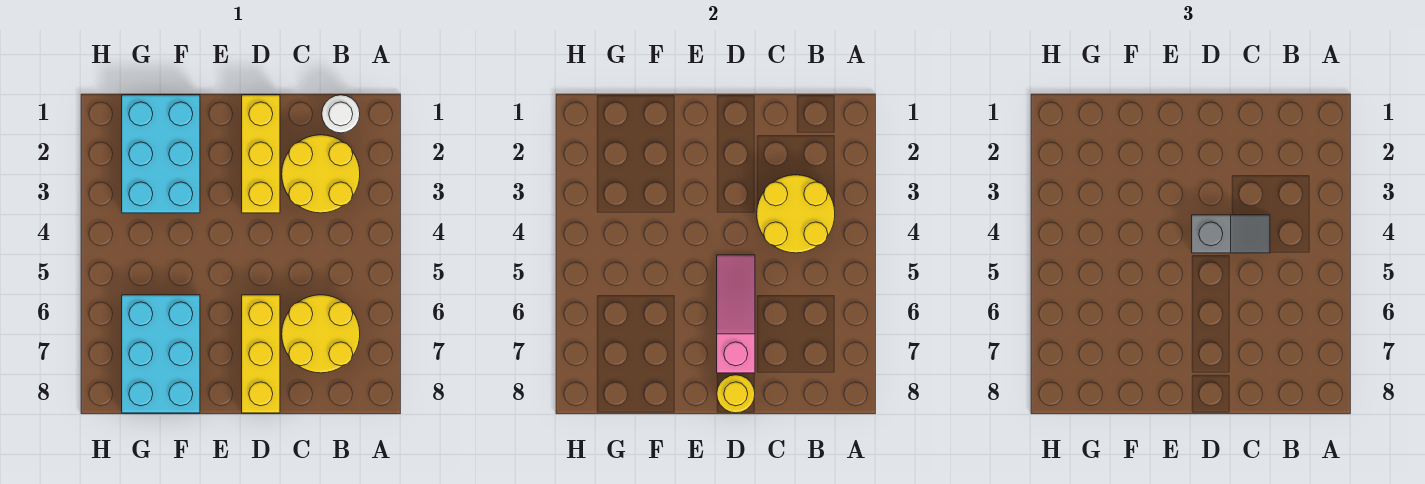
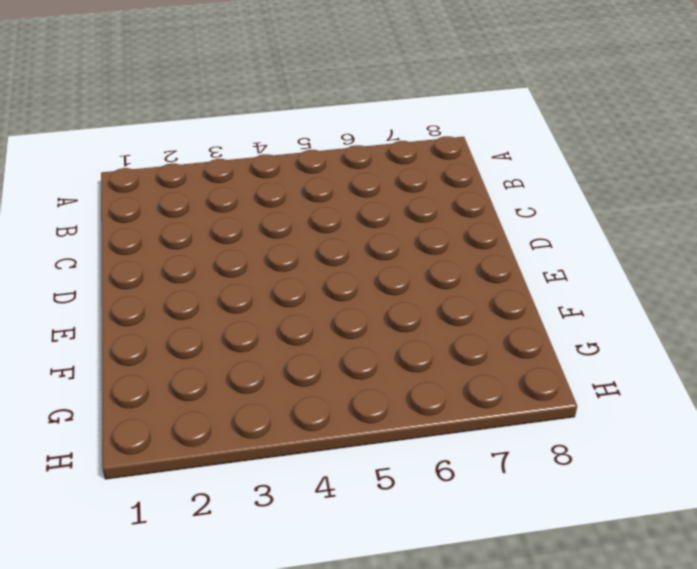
none -> white 1x1 round brick [322,95,360,133]
none -> yellow 2x2 round brick [282,135,360,213]

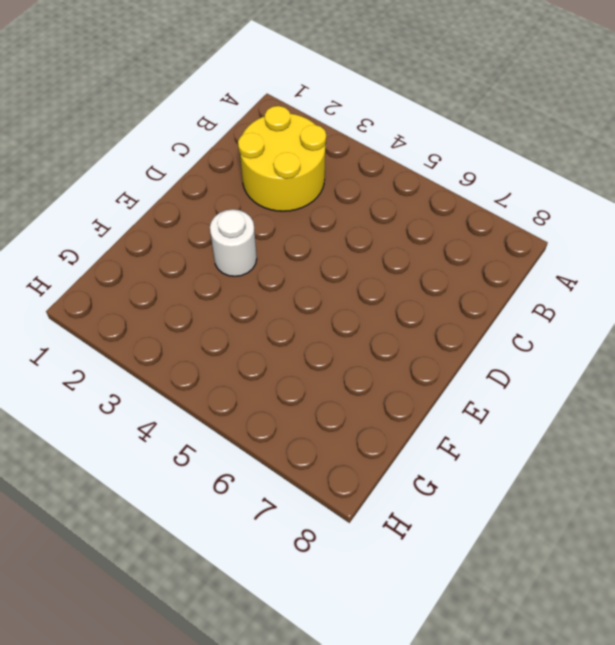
white 1x1 round brick [210,209,257,276] -> white 1x1 round brick moved to [322,95,360,133]
none -> yellow 2x2 round brick [282,295,360,373]
none -> yellow 1x3 brick [242,95,280,213]

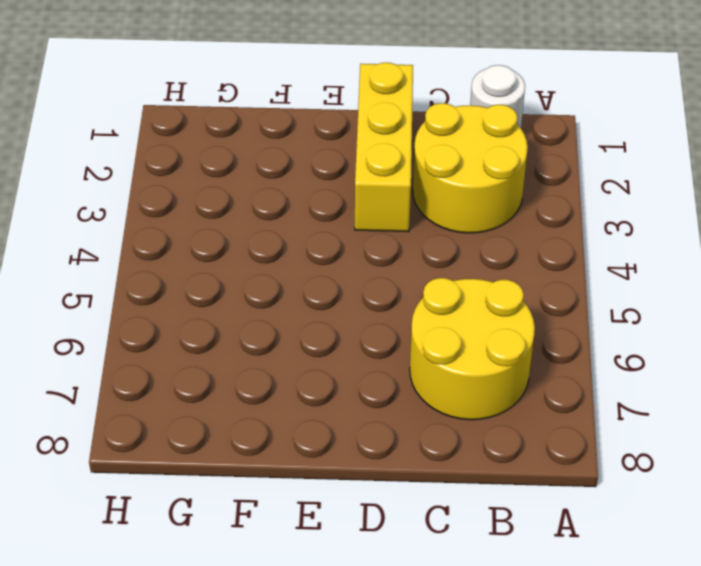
none -> yellow 1x3 brick [242,295,280,413]
none -> cyan 2x3 brick [122,95,200,213]

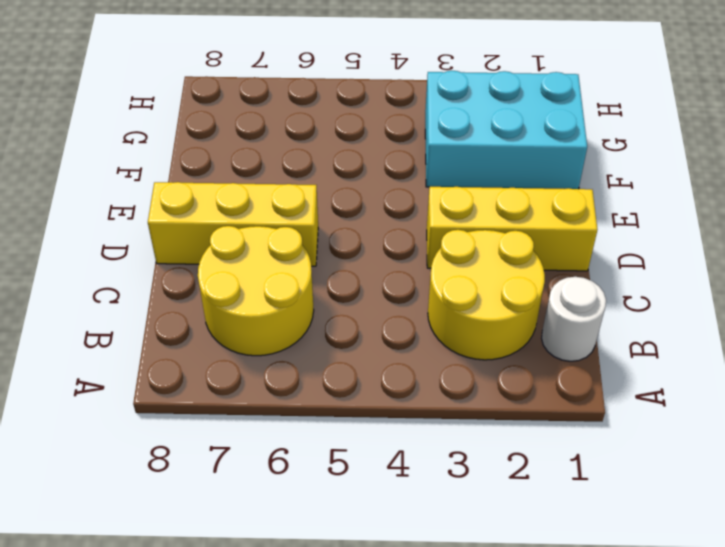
none -> cyan 2x3 brick [122,295,200,413]
none -> yellow 2x2 round brick [757,175,835,253]

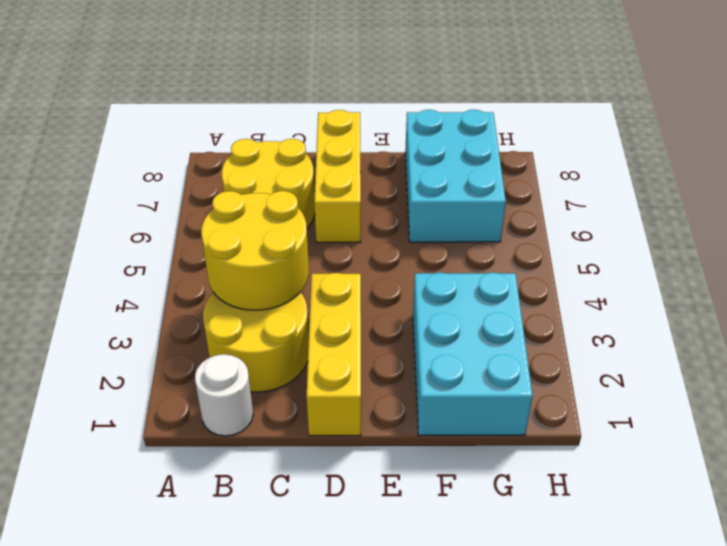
none -> pink 1x3 slope [717,255,755,373]
none -> yellow 1x1 round brick [717,375,755,413]

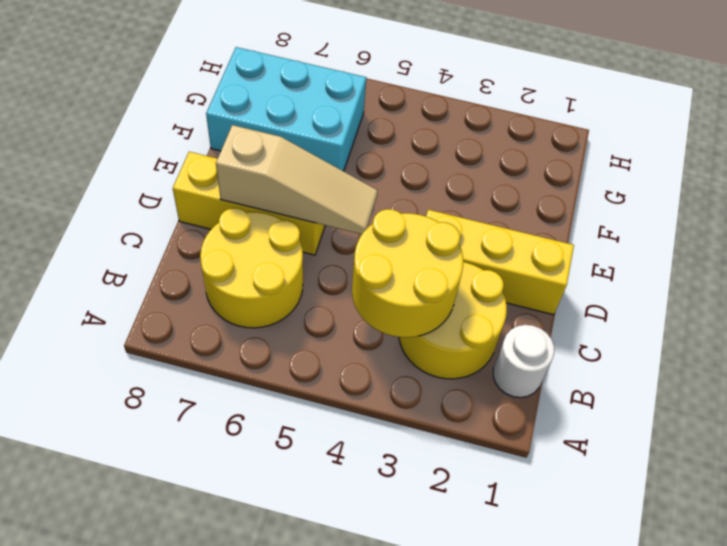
tan 1x3 slope [216,125,378,234] -> pink 1x3 slope [717,255,755,373]
none -> cyan 2x3 brick [122,95,200,213]
none -> yellow 1x1 round brick [717,375,755,413]

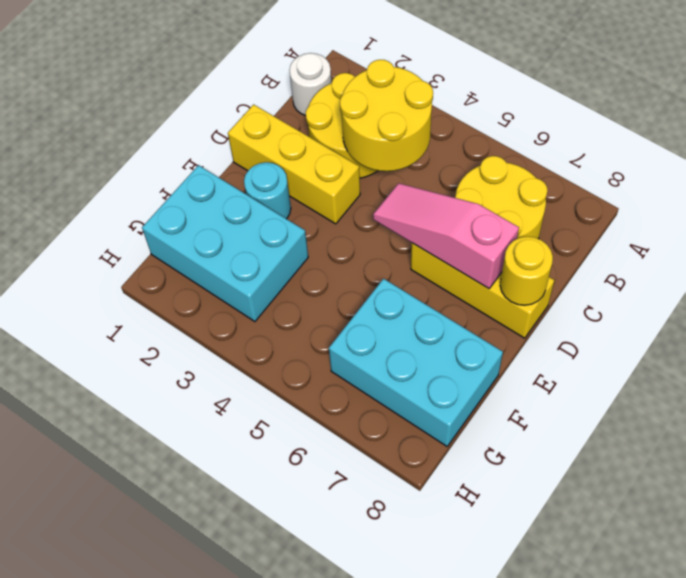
cyan 1x1 round brick [244,162,291,219] -> none
none -> grey 1x2 slope [1192,215,1270,253]

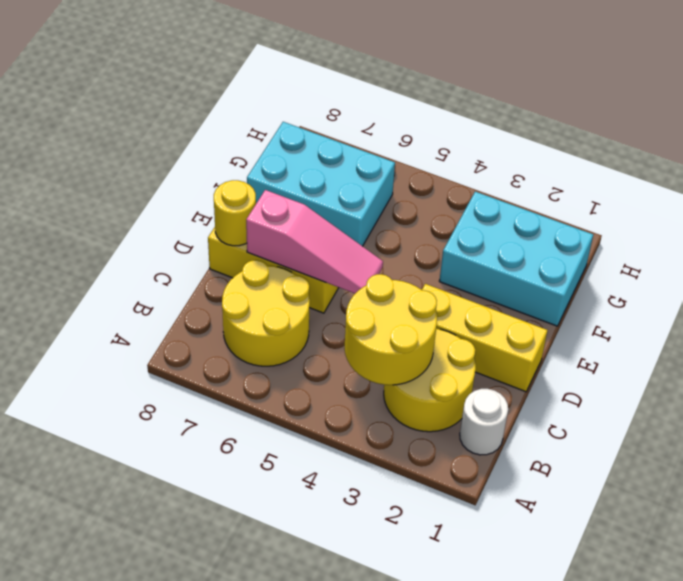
none -> grey 1x2 slope [1192,215,1270,253]

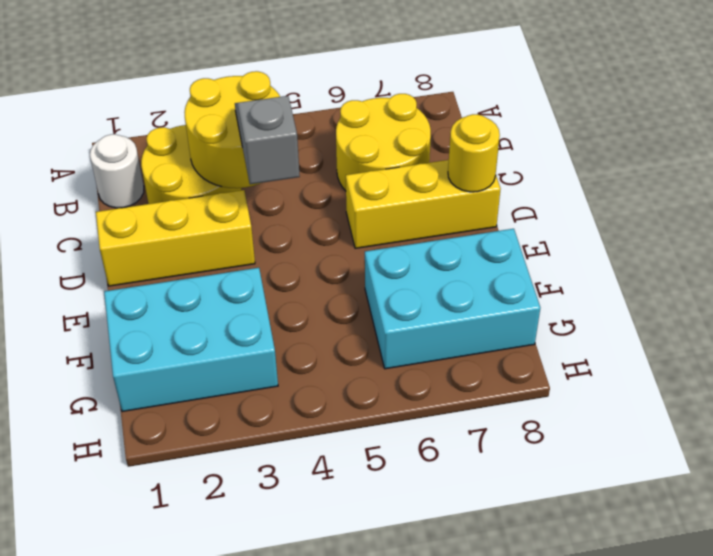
none -> pink 1x3 slope [717,255,755,373]

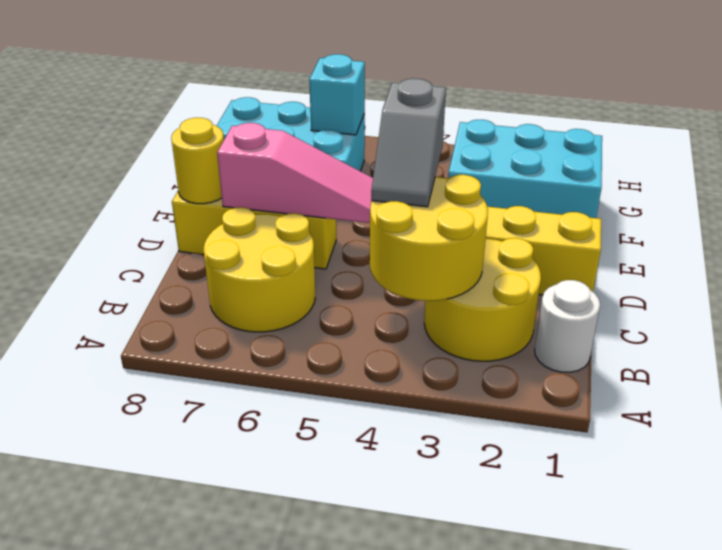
cyan 1x1 brick [309,54,365,135] -> none

